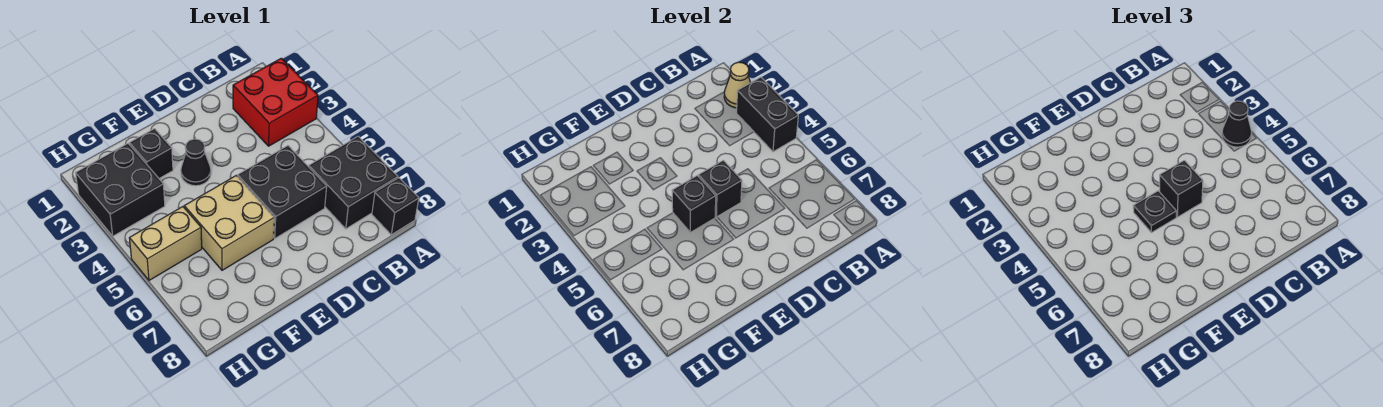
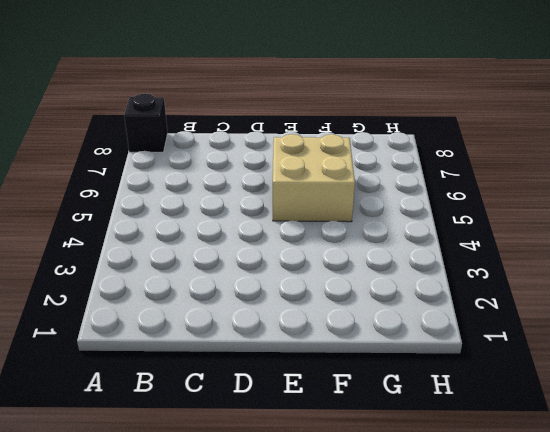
none -> red 2x2 brick [233,58,318,146]
none -> black 2x2 brick [309,136,398,229]
none -> black 2x2 brick [238,146,327,238]

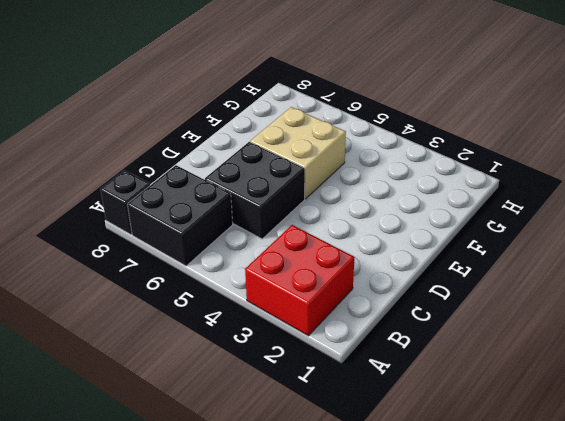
none -> black 1x1 cone [181,139,211,186]
none -> black 1x1 brick [130,129,173,178]
none -> black 2x2 brick [76,144,165,236]

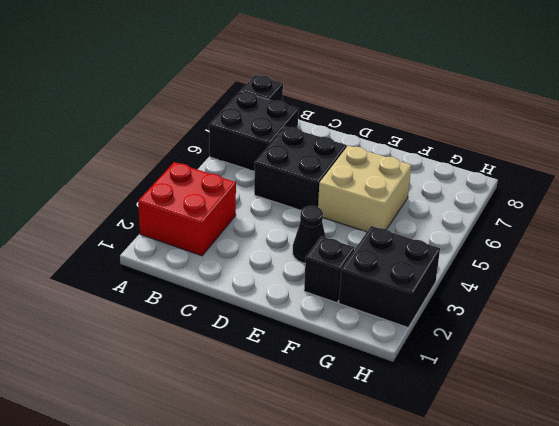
none -> tan 1x2 brick [129,207,202,280]
none -> tan 1x1 cone [724,62,750,108]
none -> black 1x2 brick [737,77,798,152]

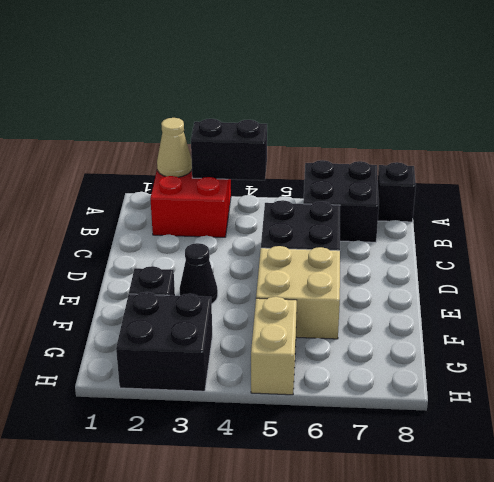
none -> black 1x1 brick [699,160,742,217]
none -> black 1x1 brick [672,176,716,232]
none -> black 1x1 cone [1222,101,1252,147]

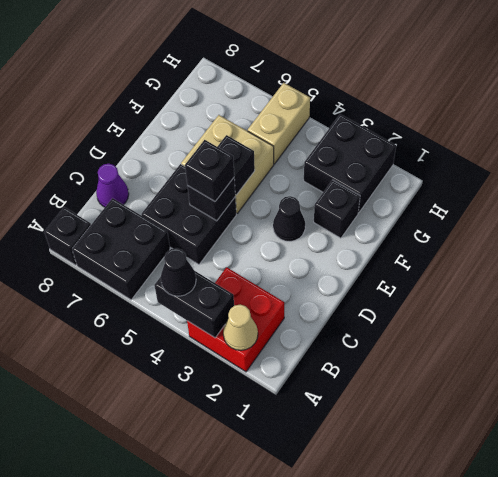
purple 1x1 cone [96,164,129,207] -> none
none -> black 1x1 plate [1133,191,1176,233]

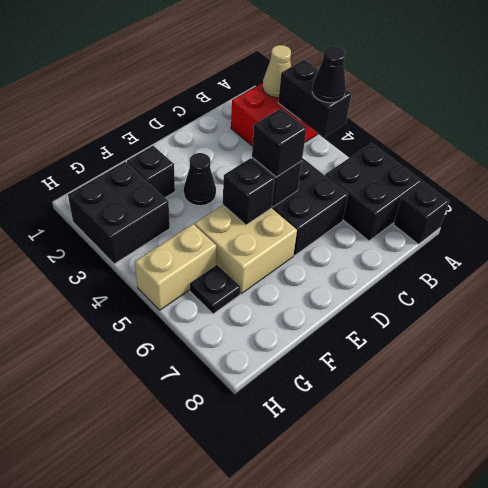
black 1x1 plate [190,265,241,314] -> black 1x1 plate moved to [1133,191,1176,233]

